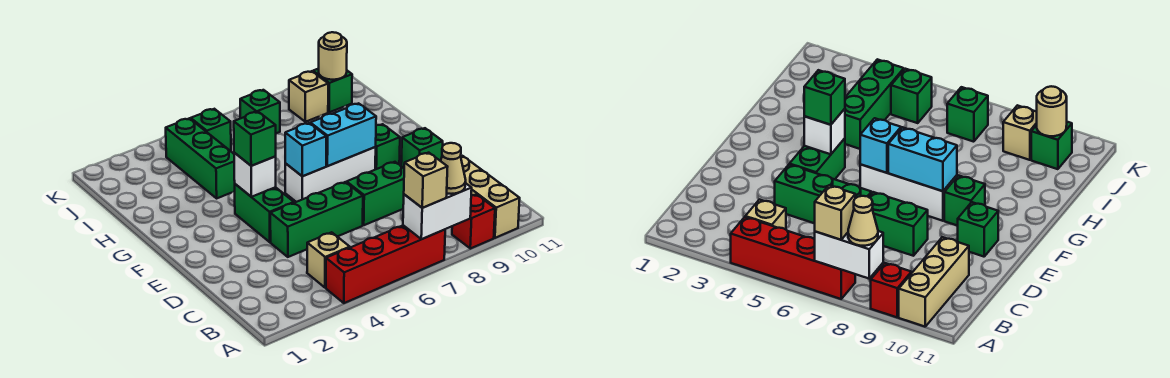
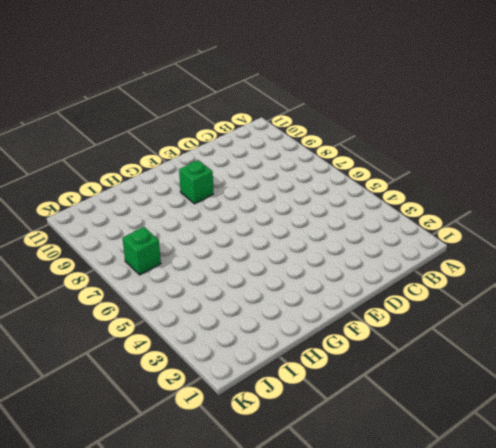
none -> red 1x4 brick [326,225,445,303]
none -> red 1x1 brick [452,194,495,249]
none -> tan 1x3 brick [461,156,520,238]

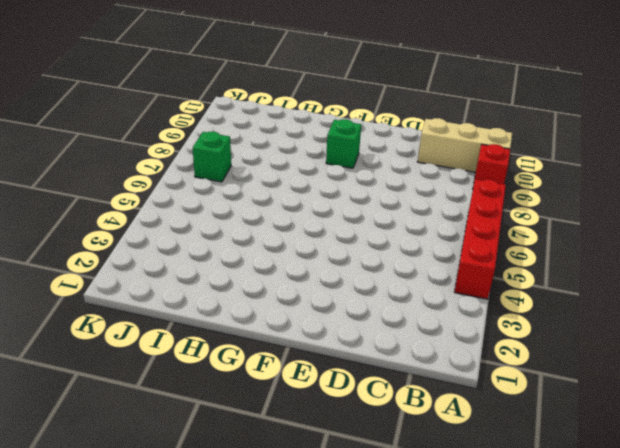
none -> tan 1x1 brick [307,232,350,288]
none -> green 1x3 brick [270,182,363,257]
none -> green 1x2 brick [347,162,404,225]

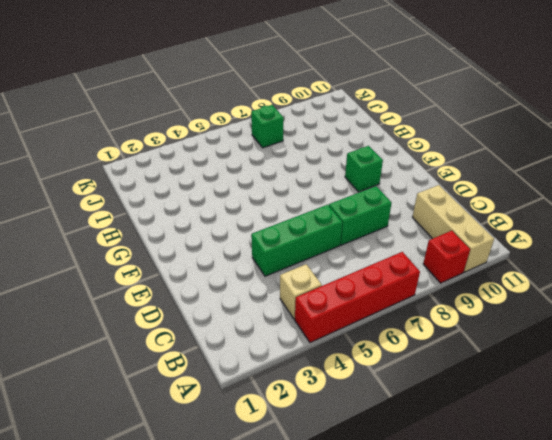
none -> green 1x2 brick [234,184,294,242]
none -> green 1x1 brick [401,128,443,168]
none -> white 1x3 brick [285,147,376,202]

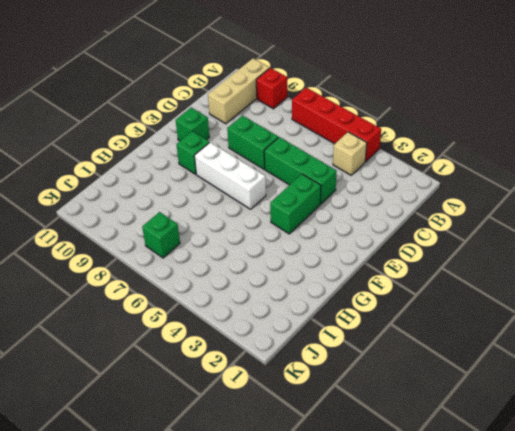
none -> green 1x3 brick [166,118,235,198]
none -> green 1x1 brick [191,109,231,151]
none -> tan 1x1 brick [289,71,328,122]

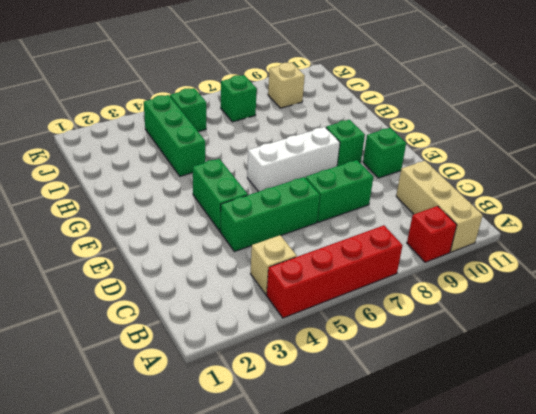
none -> green 1x1 brick [313,69,352,112]
none -> white 1x2 brick [403,184,472,239]
none -> white 1x1 brick [234,153,276,197]

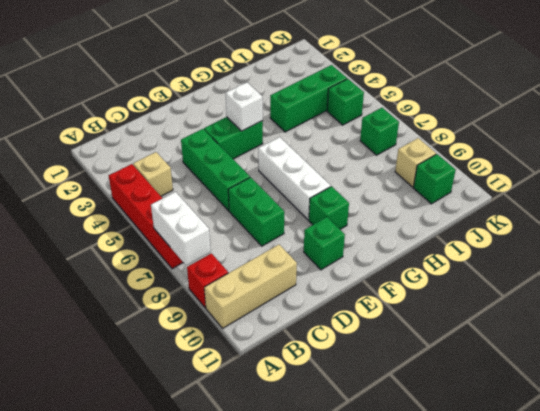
none -> cyan 1x1 brick [285,123,326,176]
none -> cyan 1x2 brick [310,103,376,166]
none -> tan 1x1 round brick [319,32,347,80]

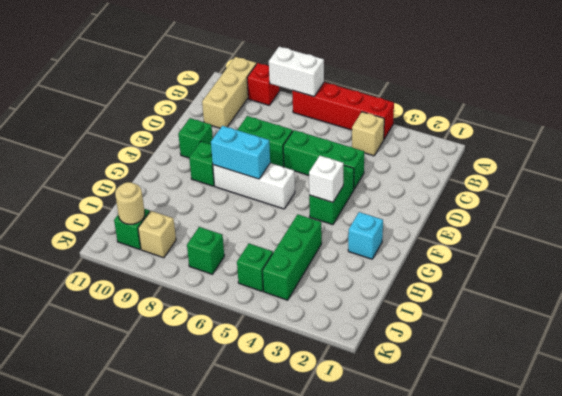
cyan 1x1 brick [348,212,383,259] -> cyan 1x1 brick moved to [285,123,326,176]
none -> tan 1x1 brick [404,153,447,208]
none -> tan 1x1 cone [441,143,466,194]
none -> green 1x1 brick [234,112,276,166]

